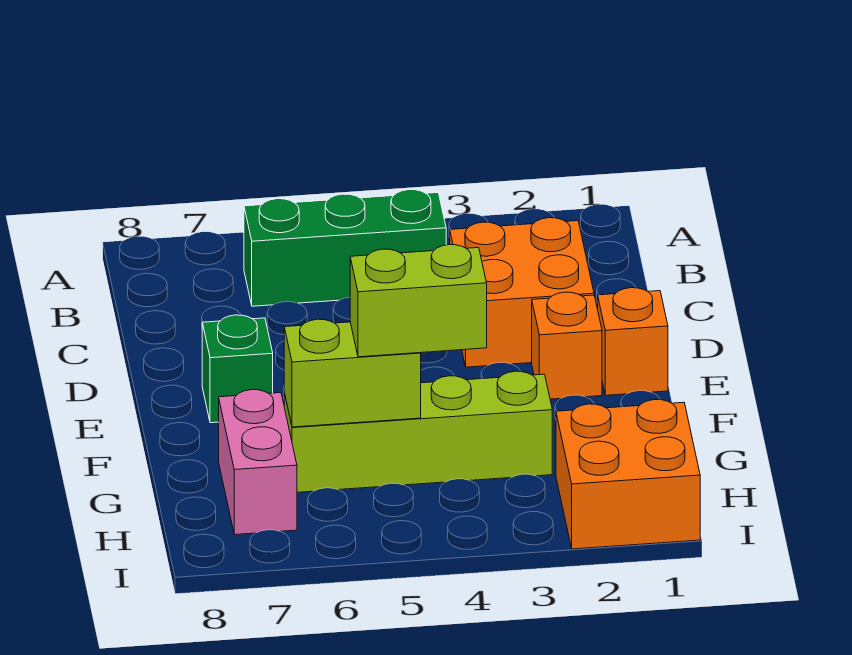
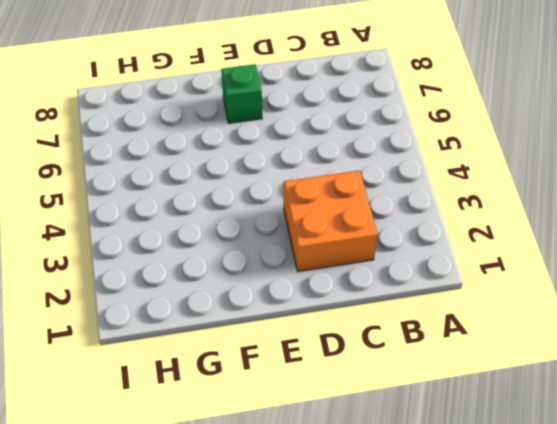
none -> green 1x3 brick [244,190,446,306]
none -> orange 1x1 brick [598,288,668,395]

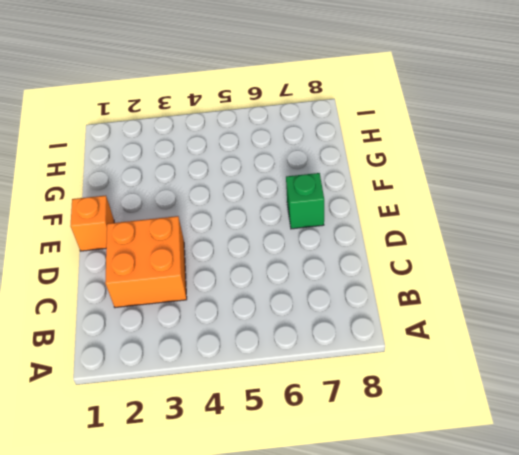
none -> green 1x3 brick [244,190,446,306]
none -> orange 1x1 brick [532,292,602,399]

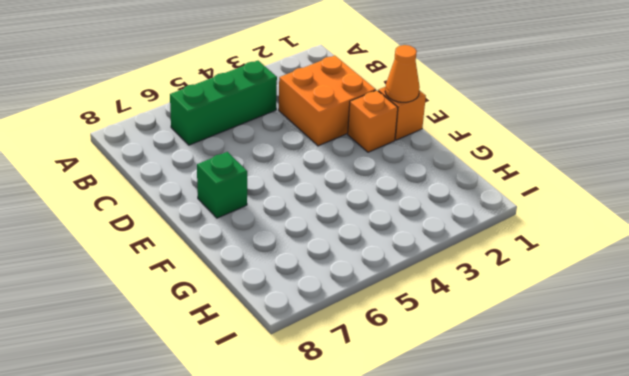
orange 1x1 cone [385,45,420,102] -> none
none -> lime 1x4 brick [284,371,552,492]
none -> pink 1x2 brick [219,390,297,535]

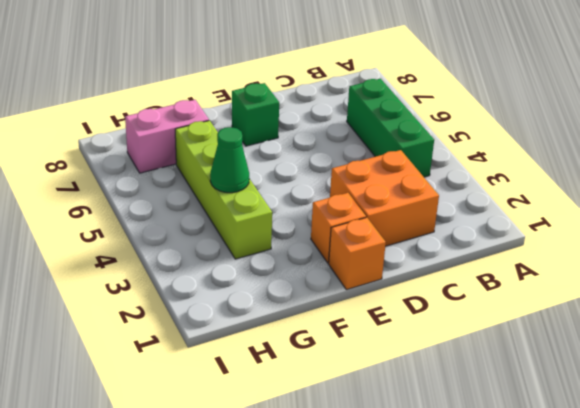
green 1x1 cone [210,127,249,193] -> none
none -> orange 2x2 brick [556,400,700,549]
none -> lime 1x2 brick [284,319,421,427]

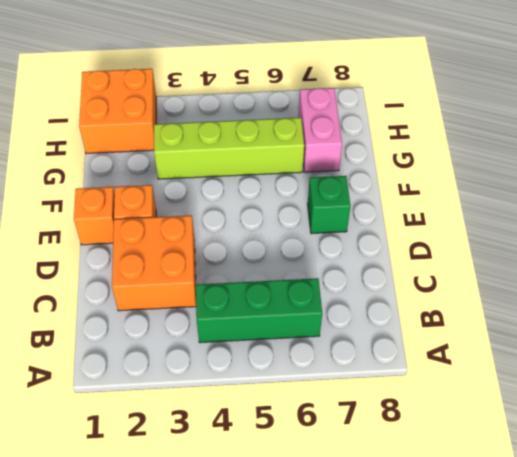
none -> lime 1x2 brick [284,319,421,427]
none -> lime 1x2 brick [350,245,487,357]

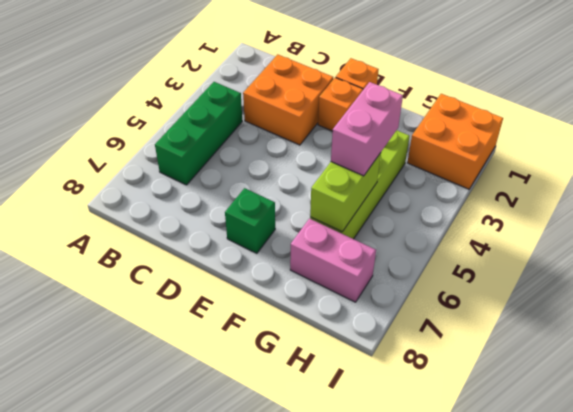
pink 1x2 brick [331,82,403,176] -> lime 1x2 brick [350,245,487,357]

